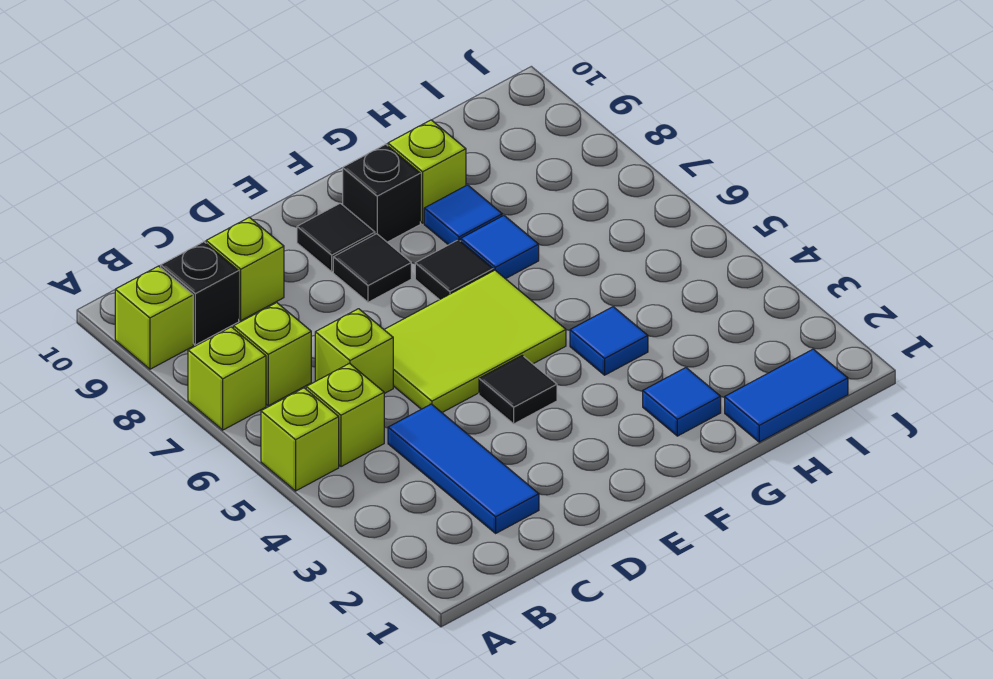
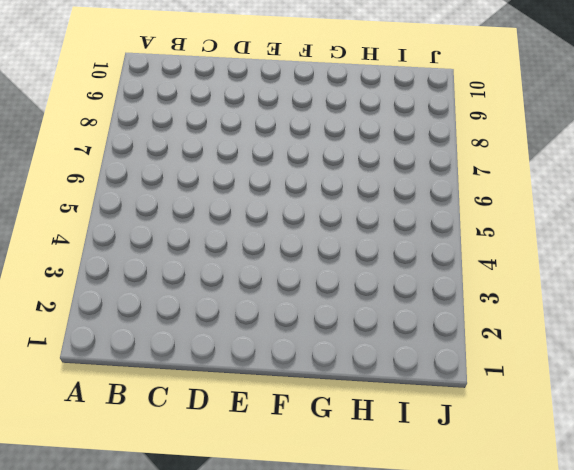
none -> lime 1x1 brick [261,388,339,491]
none -> lime 1x1 brick [188,327,266,430]
none -> lime 1x1 brick [115,266,193,369]

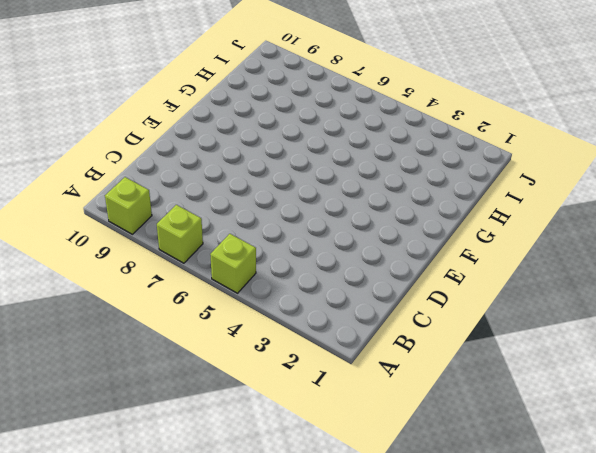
none -> lime 1x1 brick [306,364,384,467]
none -> lime 1x1 brick [234,303,311,406]
none -> black 1x1 brick [161,242,239,345]

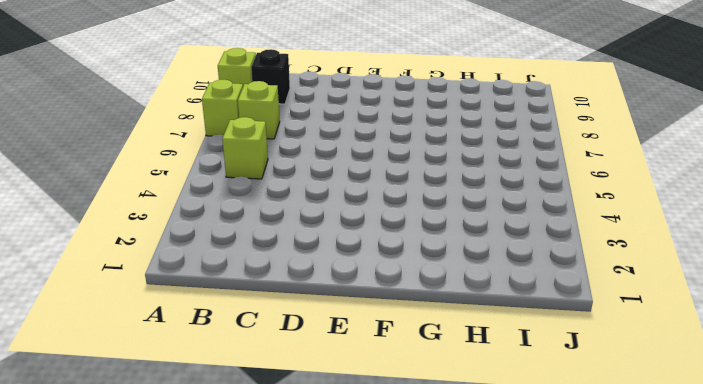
none -> lime 1x1 brick [261,388,339,491]
none -> blue 1x3 tile [388,404,539,533]
none -> lime 1x1 brick [315,309,393,394]

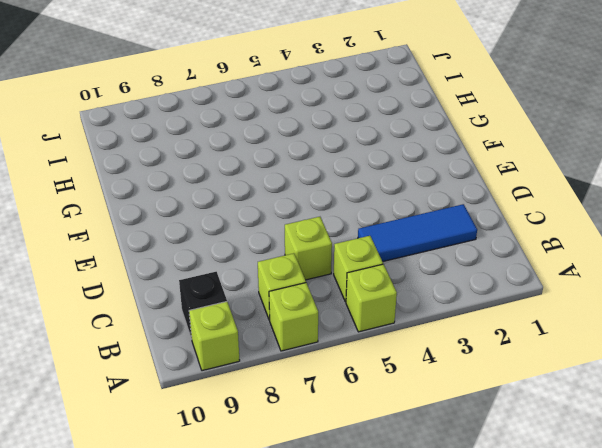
none -> lime 1x1 brick [206,217,284,320]
none -> lime 2x3 tile [384,270,566,412]
none -> black 1x1 tile [479,355,557,424]

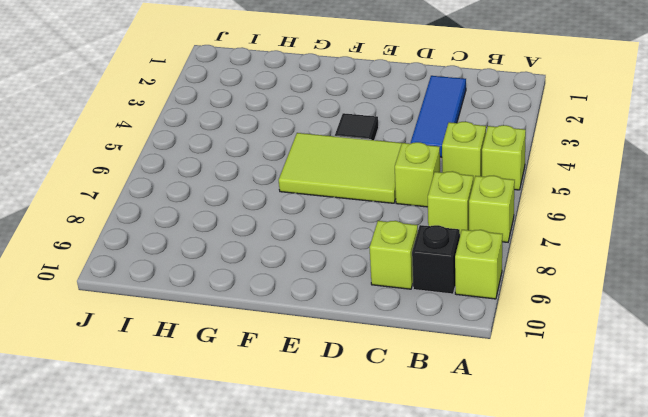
none -> black 1x1 tile [333,234,411,302]
none -> black 1x1 tile [297,203,375,272]
none -> black 1x1 tile [415,240,493,300]

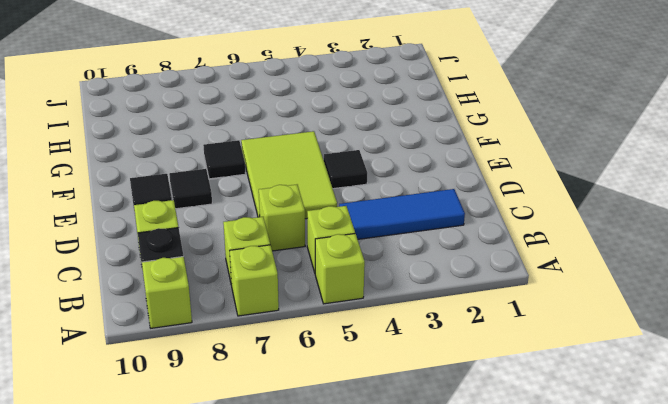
none -> black 1x1 brick [343,144,420,242]
none -> blue 1x1 tile [643,368,721,436]
none -> blue 1x1 tile [570,307,648,375]

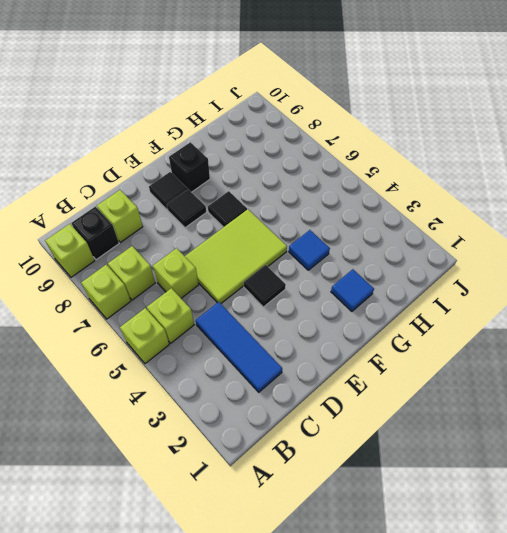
none -> blue 1x1 tile [461,216,539,279]
none -> blue 1x1 tile [424,185,502,245]
none -> lime 1x1 brick [388,120,466,223]

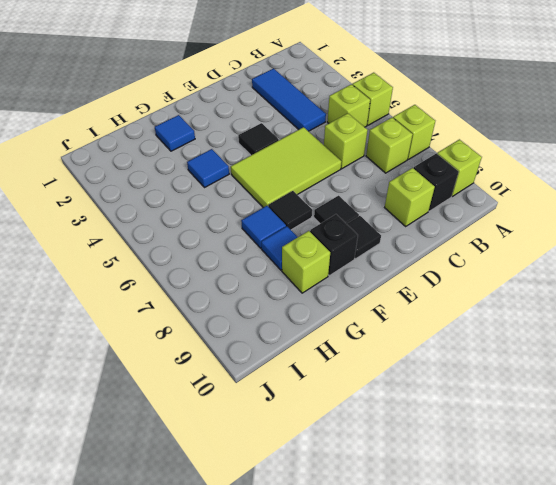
none -> blue 1x2 tile [725,349,848,442]

